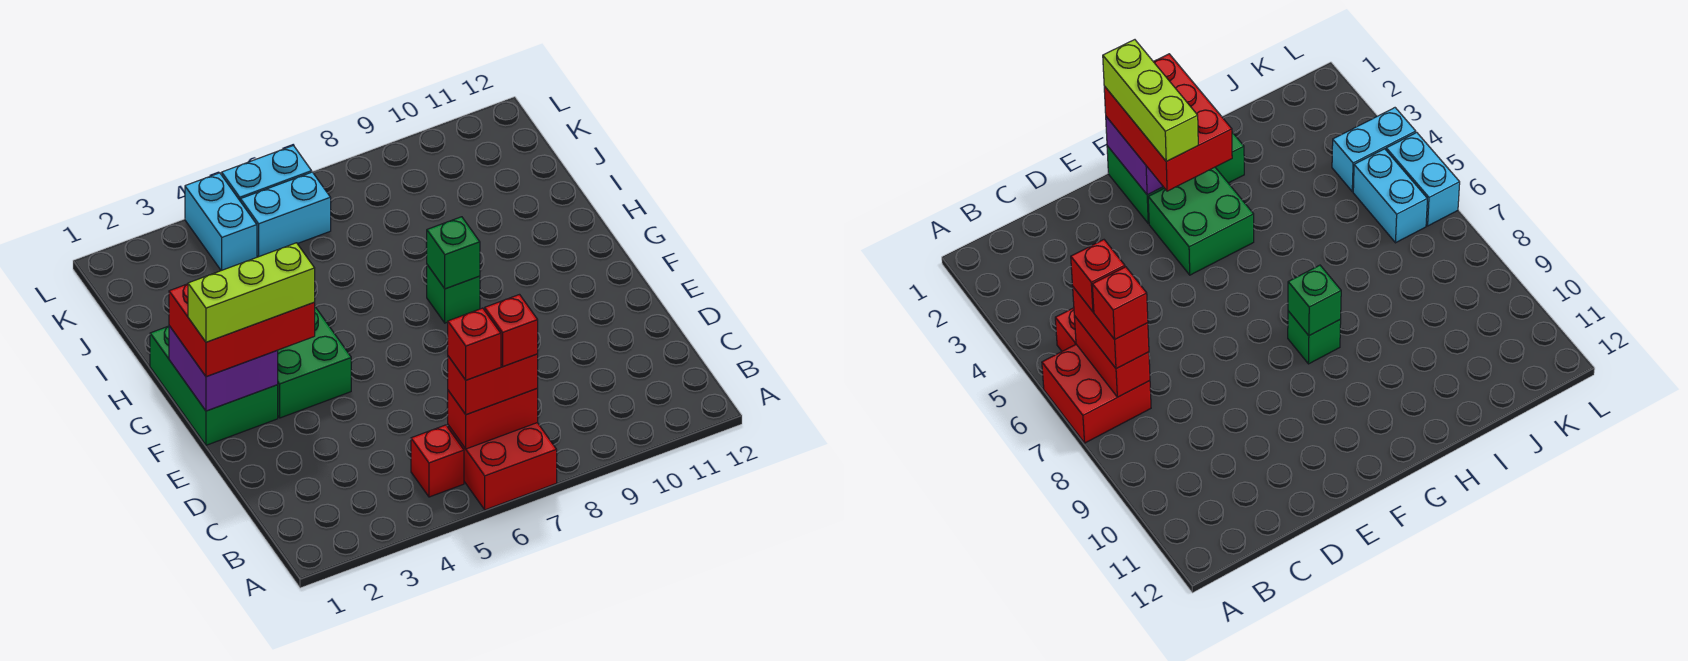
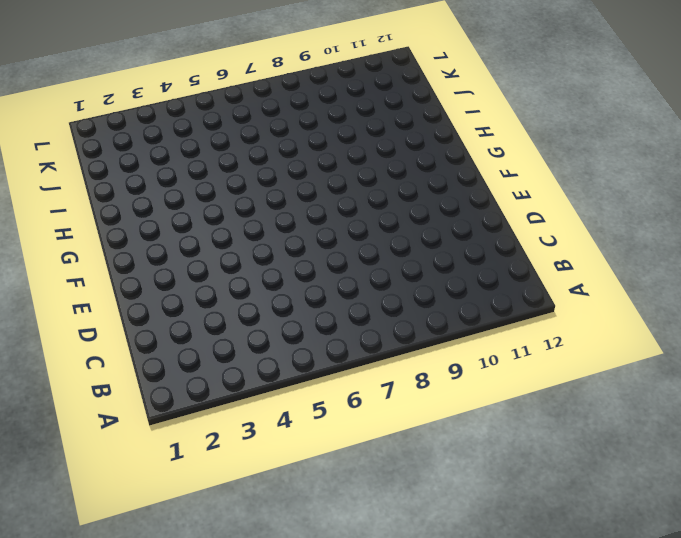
none -> red 2x2 brick [448,423,557,510]
none -> red 1x1 brick [411,425,464,497]
none -> green 2x3 brick [150,326,278,445]

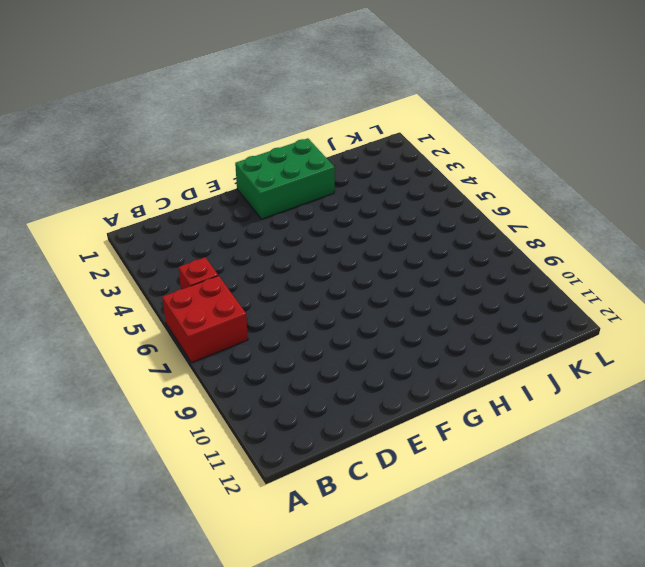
none -> green 2x2 brick [277,307,351,418]
none -> green 1x1 brick [427,265,480,323]
none -> cyan 1x2 brick [185,173,257,271]

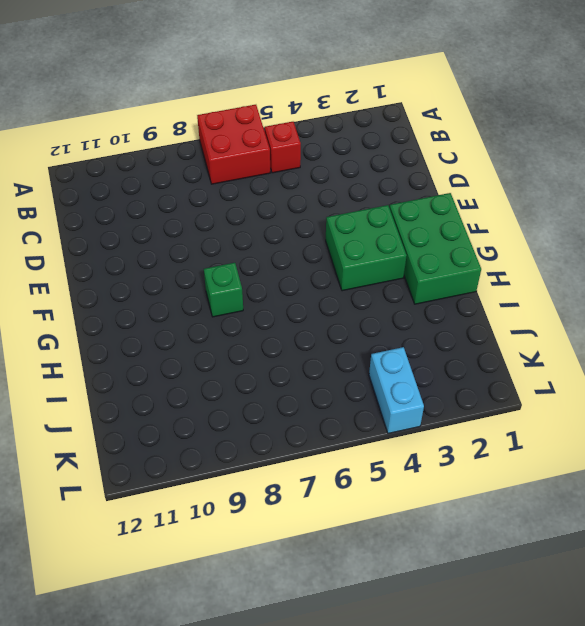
none -> cyan 1x2 brick [241,172,331,257]
none -> cyan 1x2 brick [222,146,312,202]
none -> red 1x2 brick [448,389,538,449]

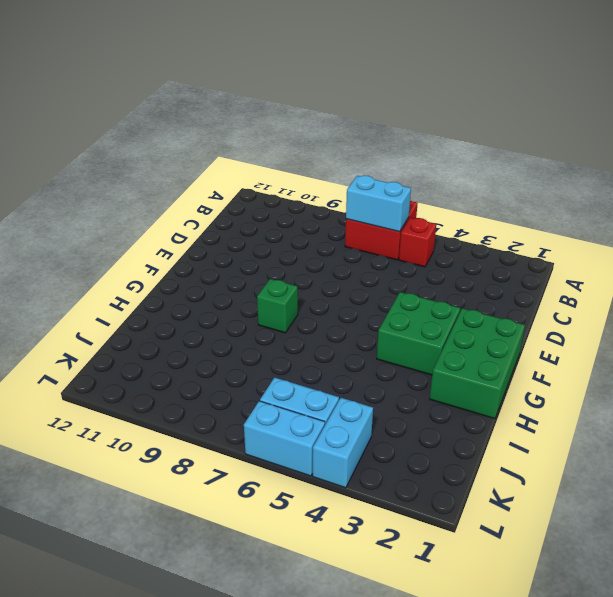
cyan 1x2 brick [346,176,411,232] -> red 1x2 brick [448,389,538,449]
none -> purple 2x2 brick [169,326,278,411]
none -> green 1x1 brick [427,217,480,289]
none -> red 1x2 brick [448,354,538,415]

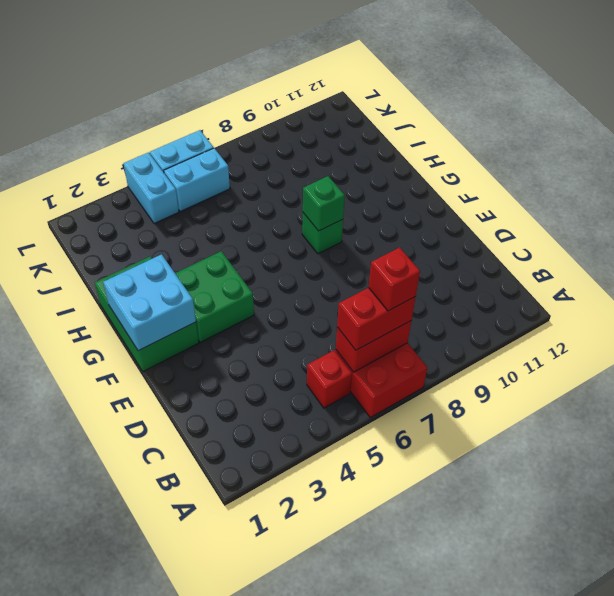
cyan 2x2 brick [103,254,196,351] -> purple 2x2 brick [169,326,278,411]
none -> red 2x3 brick [169,284,315,377]
none -> red 1x1 brick [448,308,501,380]
none -> lime 1x3 brick [188,243,315,342]

